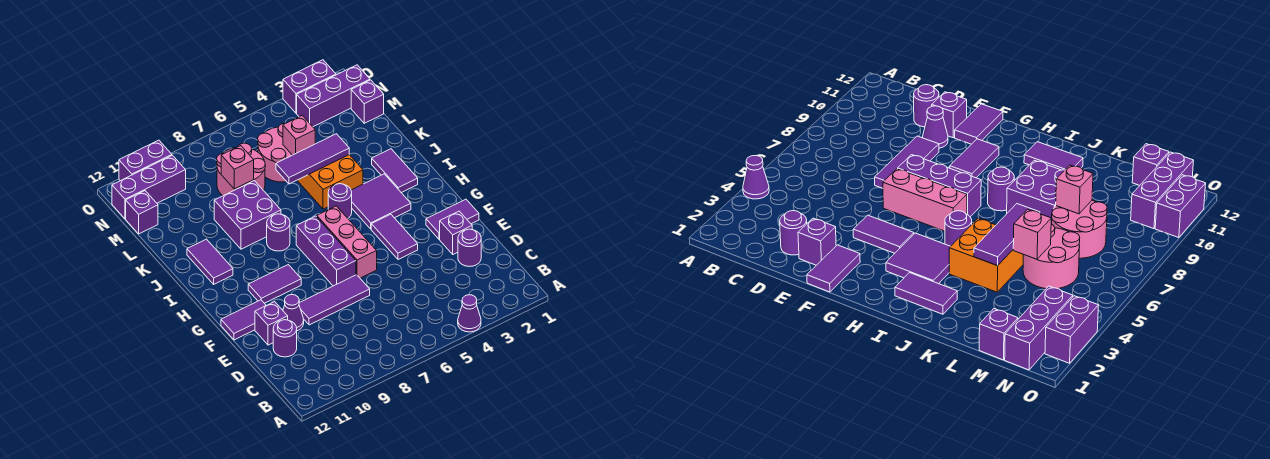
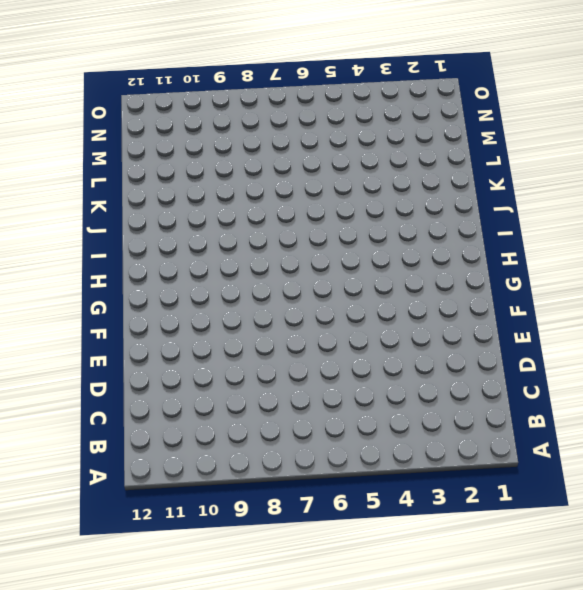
none -> purple 1x1 cone [458,295,481,332]
none -> purple 1x1 round brick [458,229,481,267]
none -> purple 1x1 round brick [273,320,297,357]
none -> purple 1x1 brick [440,211,472,254]

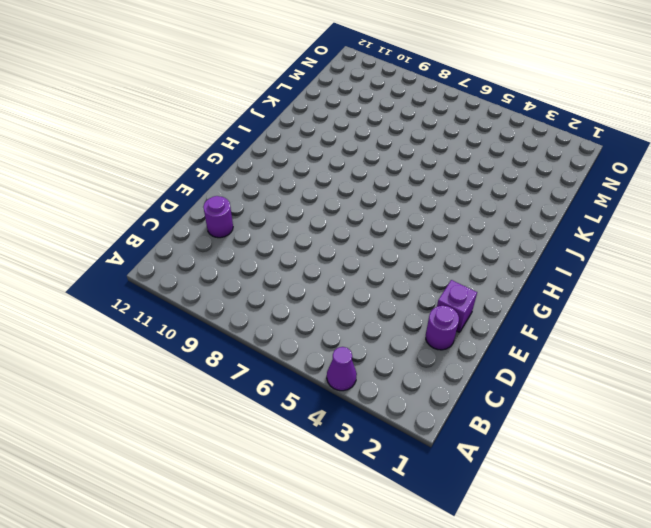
none -> purple 1x3 tile [299,275,370,325]
none -> purple 1x1 cone [283,295,304,331]
none -> purple 1x1 brick [255,302,288,345]
none -> purple 1x2 tile [426,199,479,239]

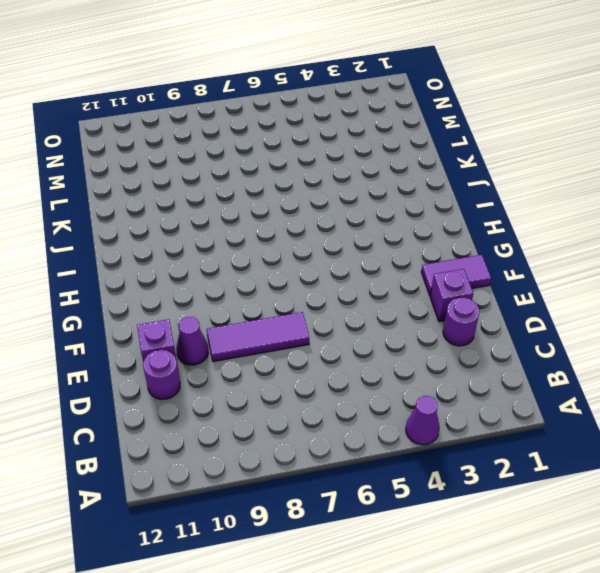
none -> purple 1x2 tile [371,214,418,259]
none -> pink 1x3 brick [317,206,377,278]
none -> purple 1x3 brick [296,216,356,286]
none -> purple 1x2 tile [221,300,266,340]

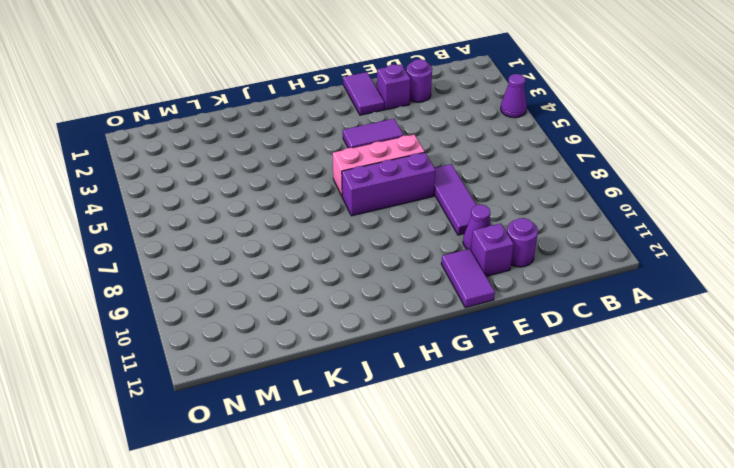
none -> purple 1x2 tile [248,265,301,303]
none -> purple 2x2 tile [351,174,411,229]
none -> purple 1x2 tile [372,149,418,193]
none -> purple 1x1 round brick [328,184,352,218]

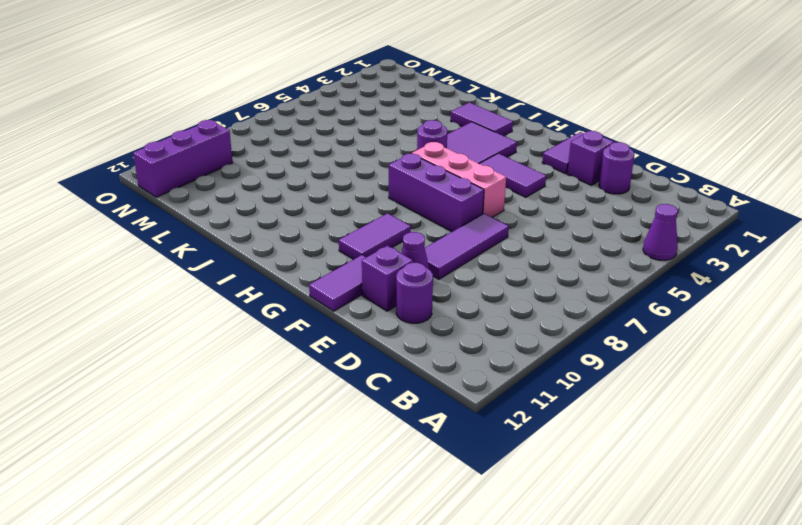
none -> purple 1x1 round brick [267,214,290,251]
none -> purple 1x2 tile [187,239,233,284]
none -> orange 2x2 brick [297,155,363,209]
none -> purple 2x2 brick [214,181,281,249]

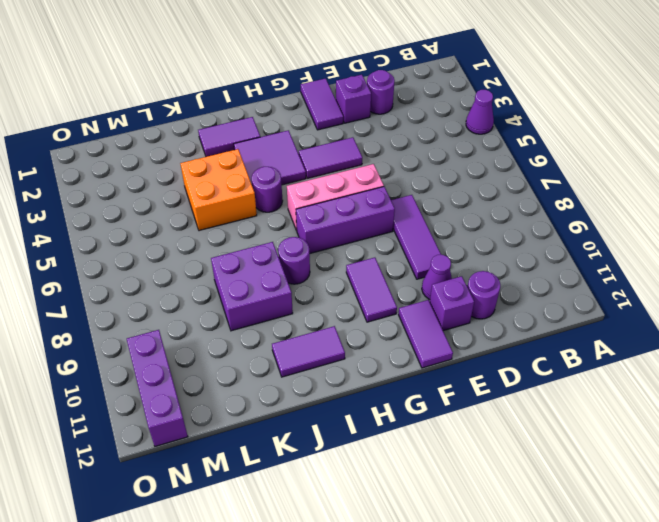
none -> pink 2x2 round brick [258,123,292,182]
none -> pink 2x2 round brick [217,143,265,196]
none -> purple 1x1 brick [351,80,384,123]
none -> purple 1x1 brick [126,191,158,234]

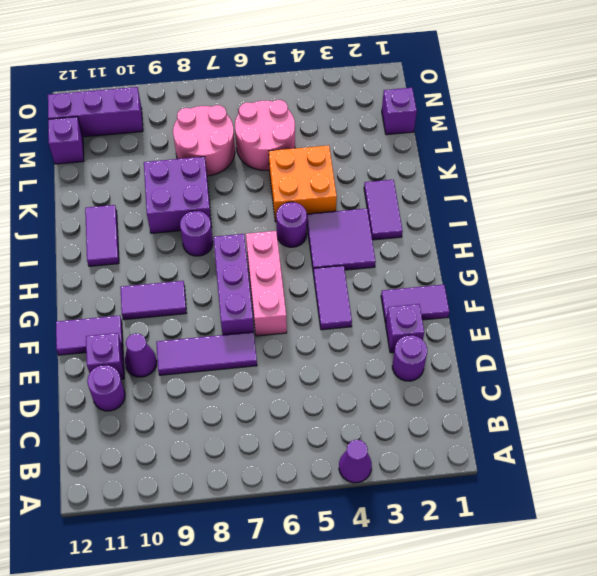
none -> purple 1x3 brick [297,65,370,127]
none -> purple 1x2 brick [283,60,336,113]
none -> purple 1x2 brick [119,140,172,181]
none -> purple 1x3 tile [276,134,349,184]

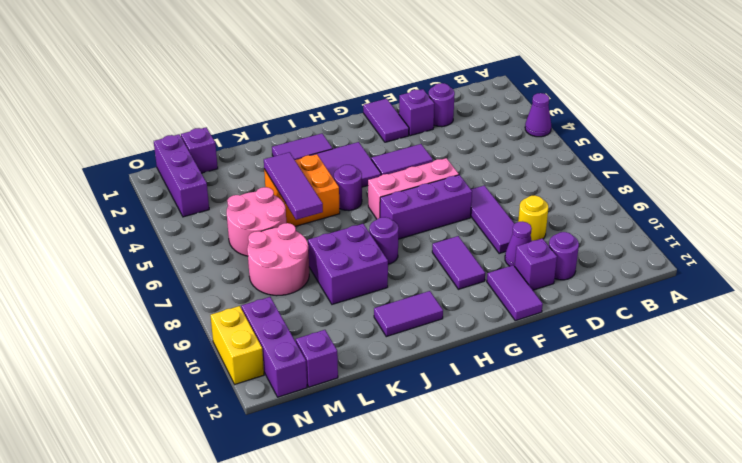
yellow 1x1 round brick [518,195,548,241] -> none
yellow 1x2 brick [210,306,264,384] -> purple 1x2 brick [119,140,172,181]
none -> purple 1x2 brick [283,60,336,113]
none -> pink 1x1 brick [283,115,315,155]
none -> pink 1x1 brick [221,146,254,189]

